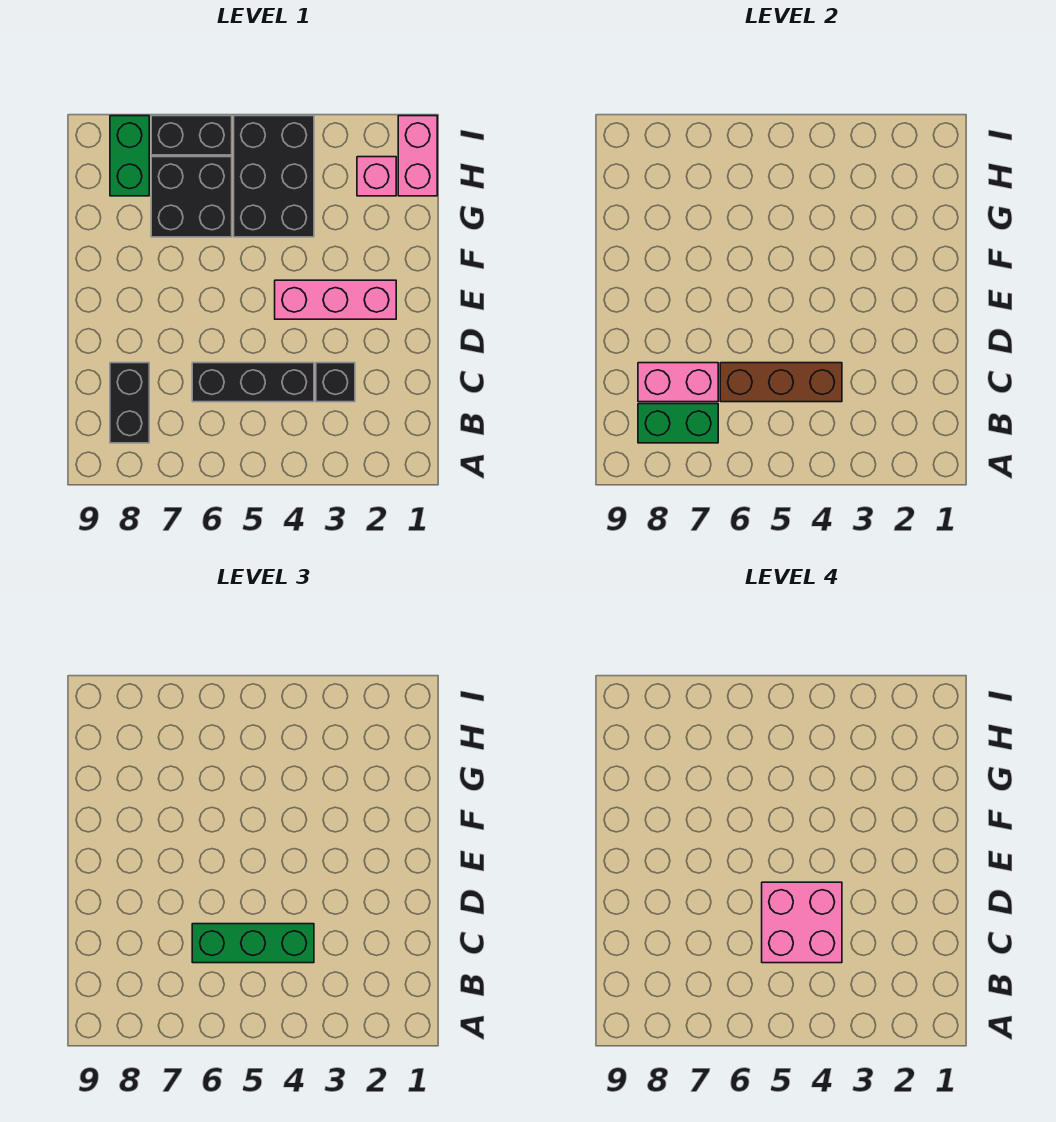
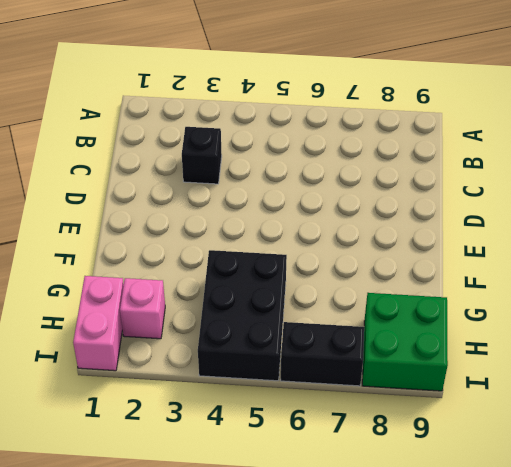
green 2x2 brick [362,293,448,391] -> green 1x2 brick [110,116,149,196]
none -> black 1x2 brick [110,363,149,443]
none -> black 1x3 brick [192,363,314,402]
none -> pink 1x3 brick [275,280,396,319]

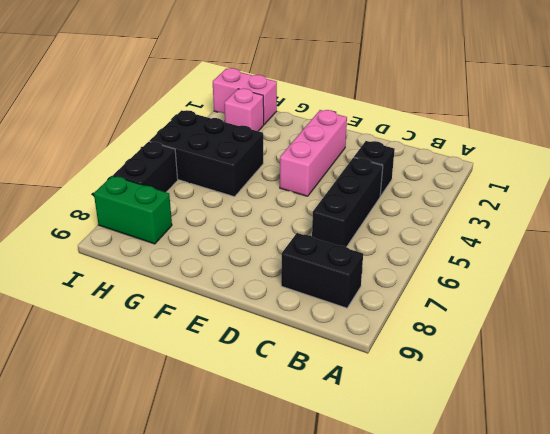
none -> black 2x2 brick [151,157,232,237]
none -> green 1x2 brick [638,404,718,443]
none -> brown 1x3 brick [720,363,842,402]

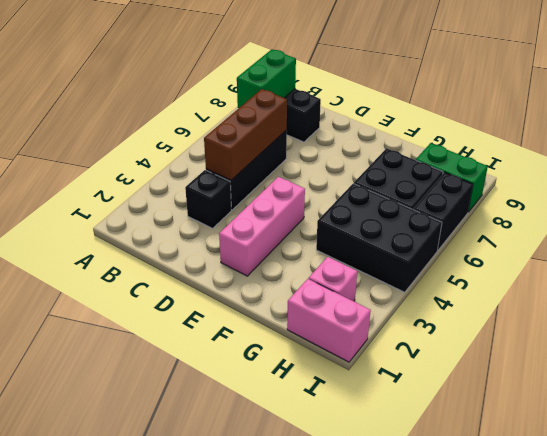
none -> pink 1x2 brick [638,363,718,402]
none -> green 1x3 brick [192,924,314,963]
none -> pink 2x2 brick [762,882,842,963]

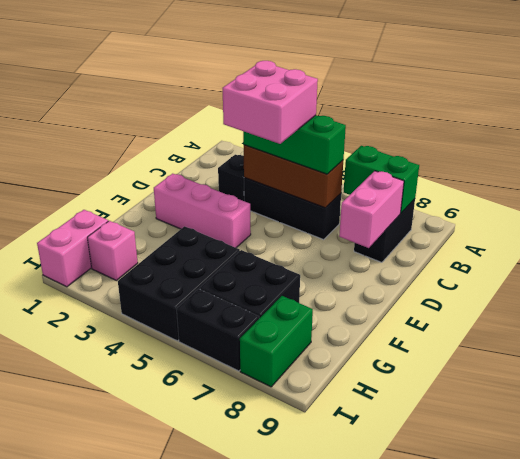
pink 1x2 brick [339,171,404,248] -> pink 1x2 brick turned to [638,363,718,402]

